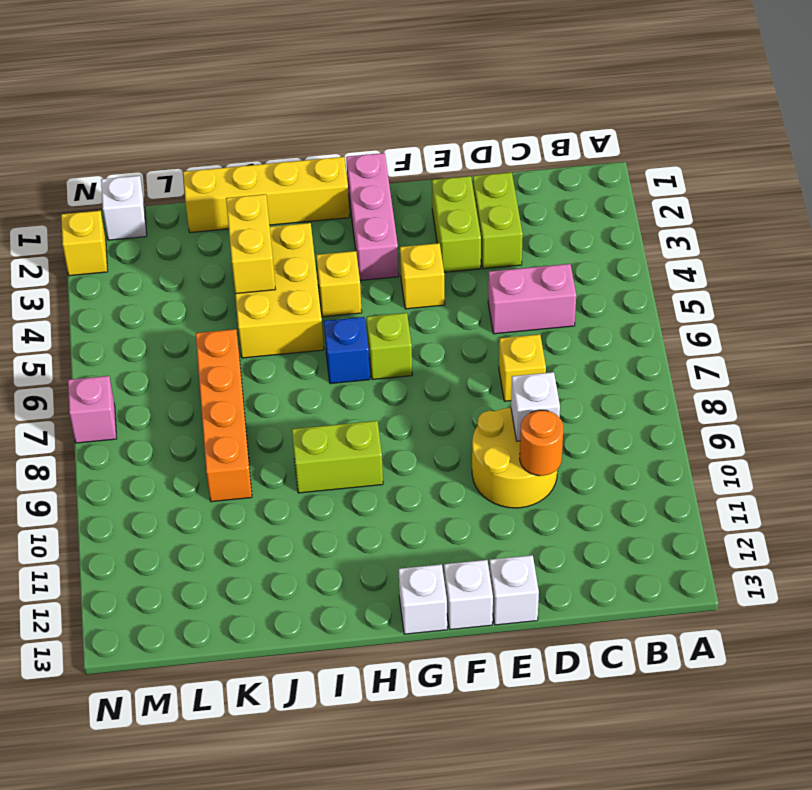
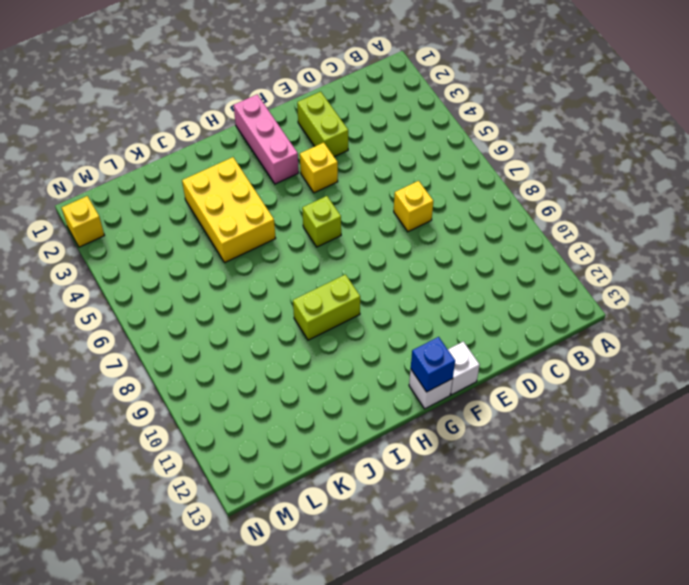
blue 1x1 brick [411,337,455,392] -> blue 1x1 brick moved to [324,317,370,384]
none -> pink 1x2 brick [488,264,576,334]
none -> lime 1x2 brick [473,172,523,269]
none -> yellow 2x2 round brick [472,408,558,508]

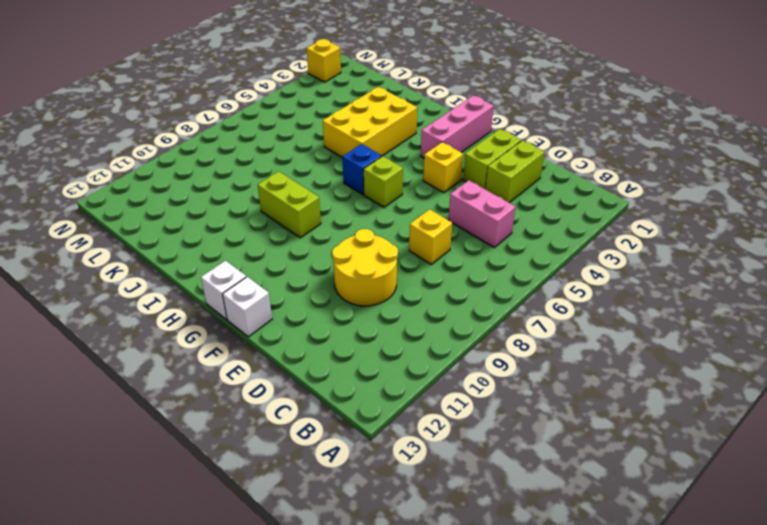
none -> white 1x1 brick [489,555,539,625]
none -> yellow 1x4 brick [183,157,350,233]
none -> yellow 1x1 brick [316,251,362,317]

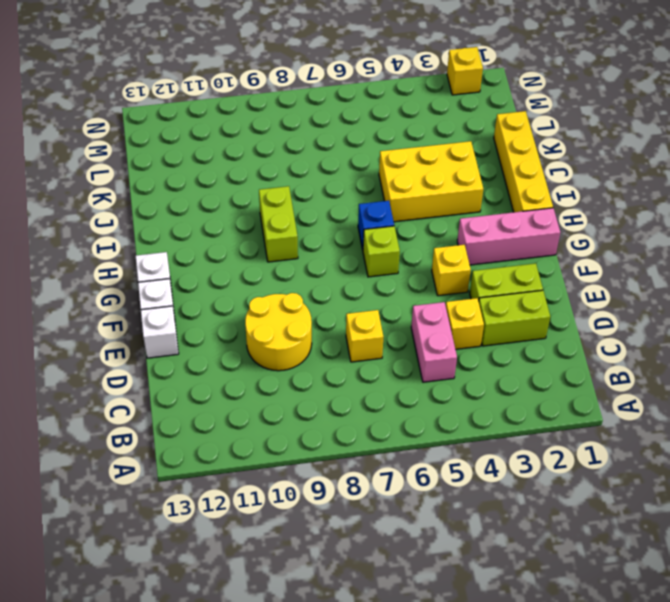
yellow 1x1 brick [446,298,484,349] -> yellow 1x1 brick moved to [316,251,362,317]
none -> orange 1x4 brick [196,329,252,502]
none -> white 1x1 brick [101,176,147,240]
none -> pink 1x1 brick [68,376,117,443]

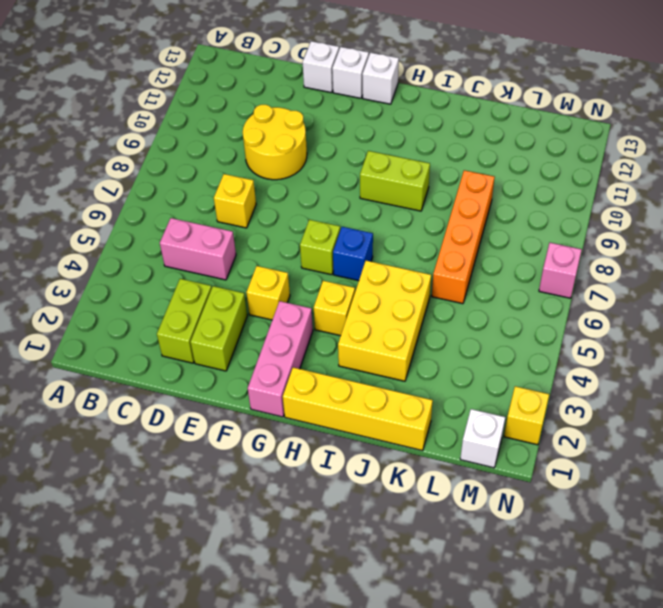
none -> white 1x1 brick [511,372,560,441]
none -> orange 1x1 round brick [520,410,563,476]
none -> yellow 1x2 brick [226,194,276,294]

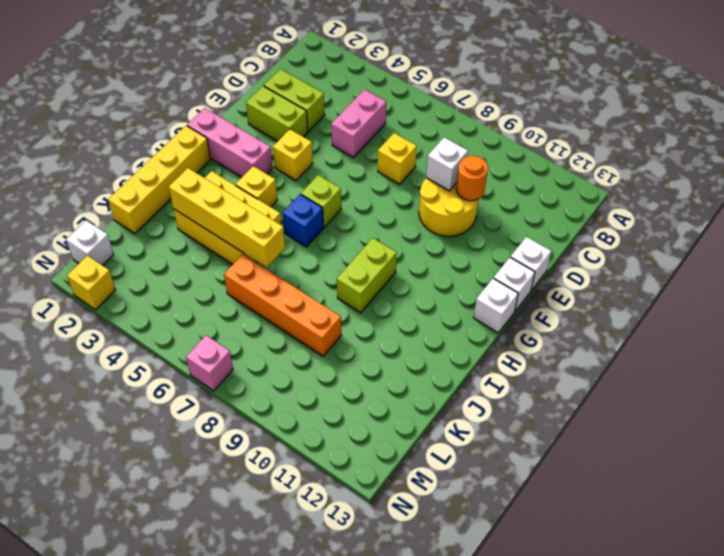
yellow 1x4 brick [169,168,285,267] -> yellow 1x2 brick [226,194,276,294]

